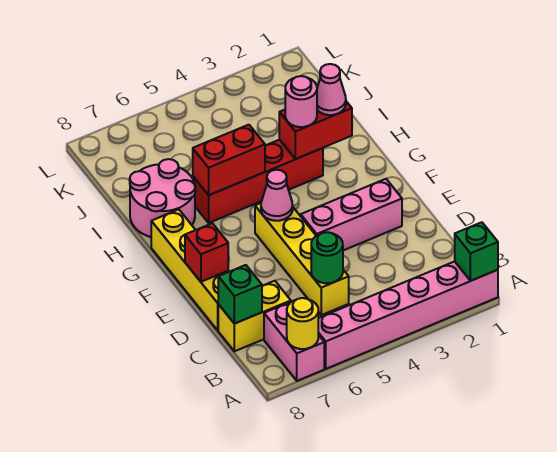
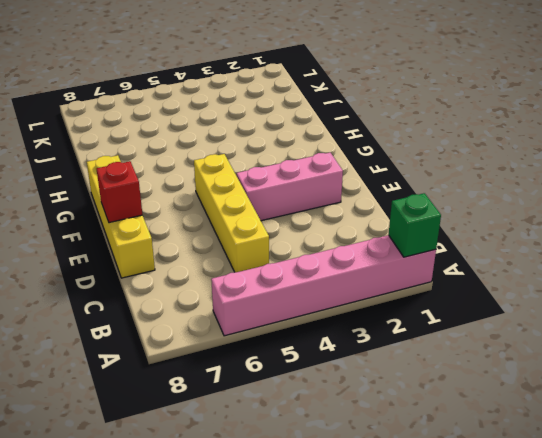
none -> pink 1x2 brick [264,302,324,381]
none -> yellow 1x2 brick [218,281,291,351]
none -> red 1x4 brick [193,140,323,223]

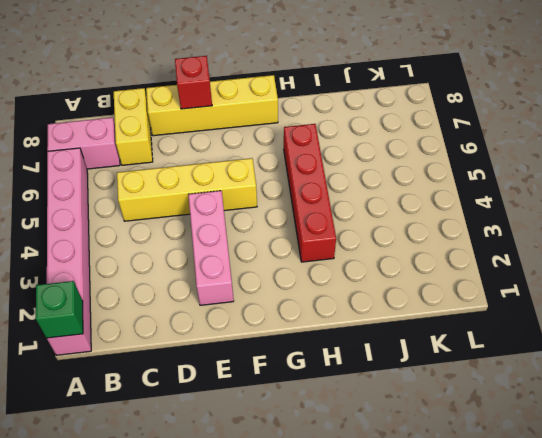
none -> pink 2x2 round brick [130,159,195,237]
none -> yellow 1x1 round brick [287,298,318,349]
none -> green 1x1 round brick [311,232,343,283]

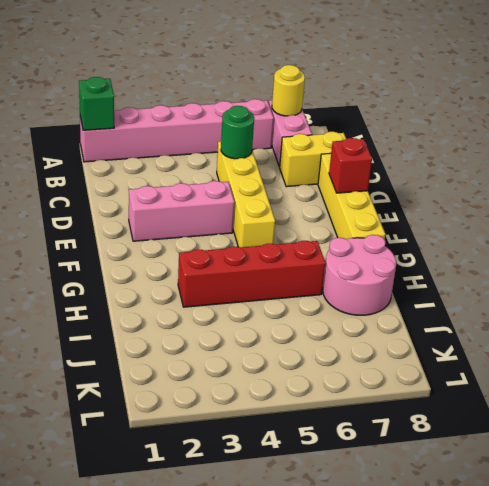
none -> green 1x1 brick [218,265,262,324]
none -> pink 1x1 cone [261,170,293,221]
none -> red 1x2 brick [279,101,352,159]

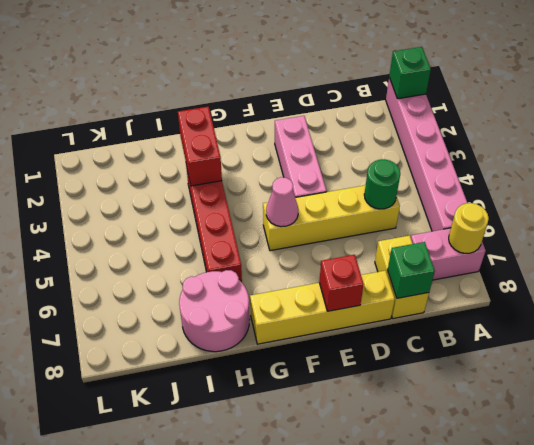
none -> red 1x2 brick [193,125,265,195]
none -> pink 1x1 cone [317,64,346,115]
none -> pink 1x1 round brick [285,76,317,127]

